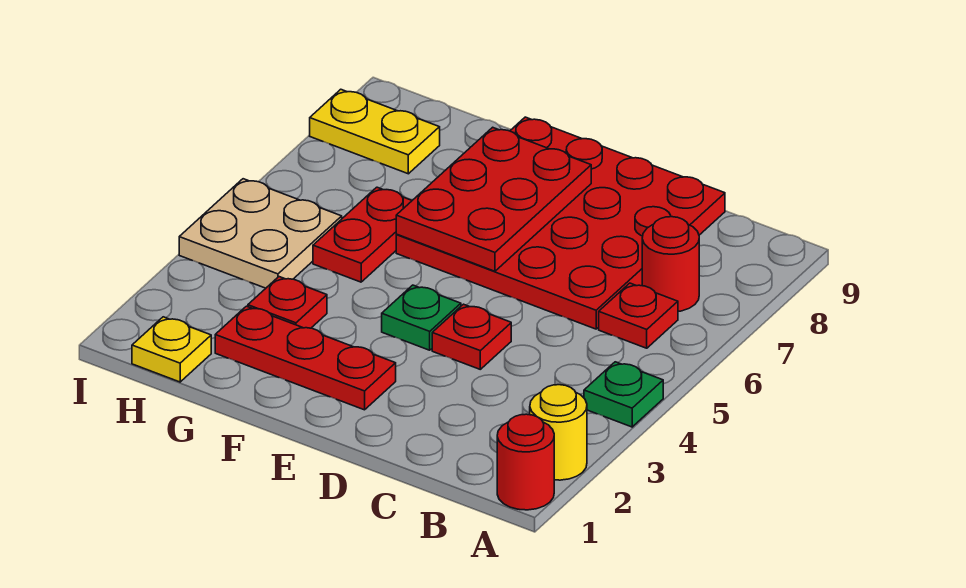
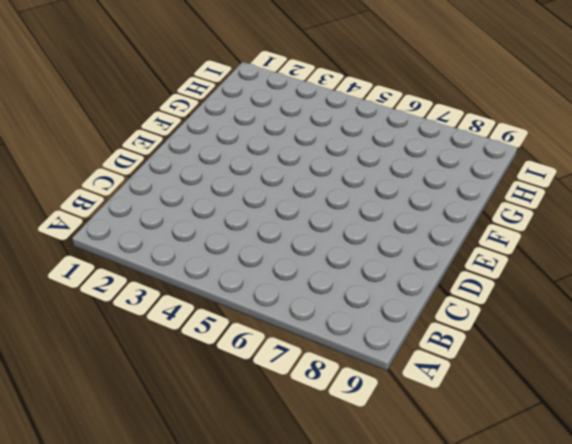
none -> red 1x1 round brick [497,414,554,510]
none -> yellow 1x1 round brick [530,385,587,480]
none -> green 1x1 plate [584,362,663,427]

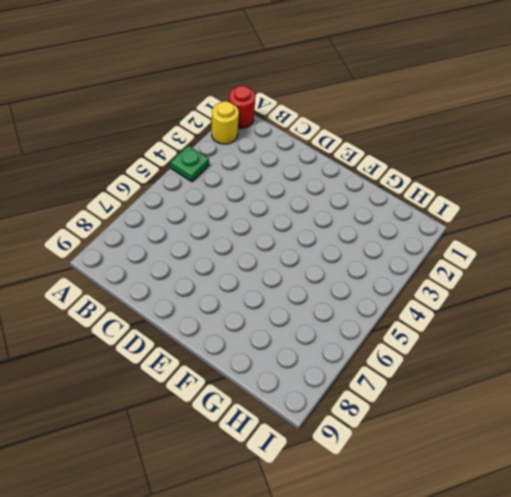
none -> red 1x1 plate [599,283,678,348]
none -> red 1x1 round brick [642,217,699,312]
none -> red 4x4 plate [396,117,725,329]

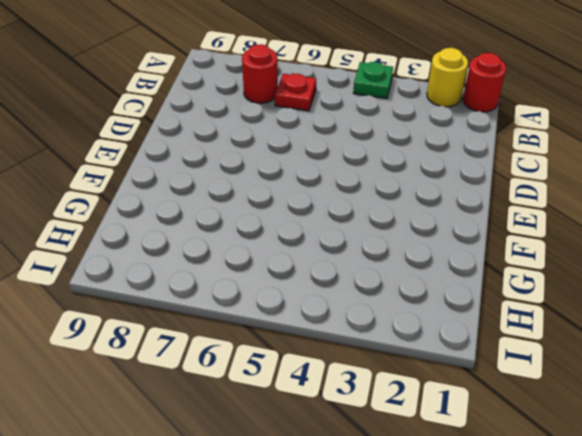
none -> red 4x4 plate [396,117,725,329]
none -> red 1x1 plate [432,304,511,369]
none -> red 1x3 plate [215,306,396,410]

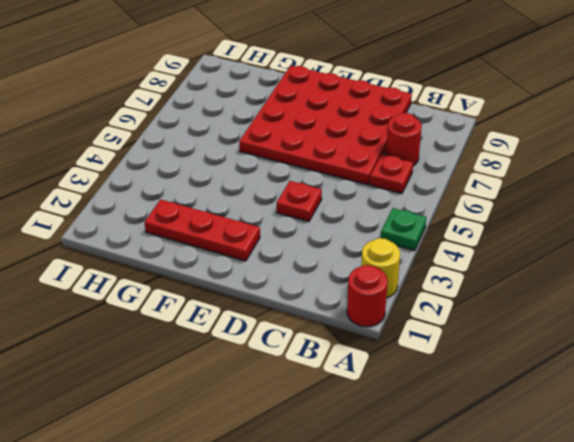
none -> green 1x1 plate [382,285,461,350]
none -> red 1x1 plate [248,277,327,328]
none -> red 1x2 plate [313,187,412,282]

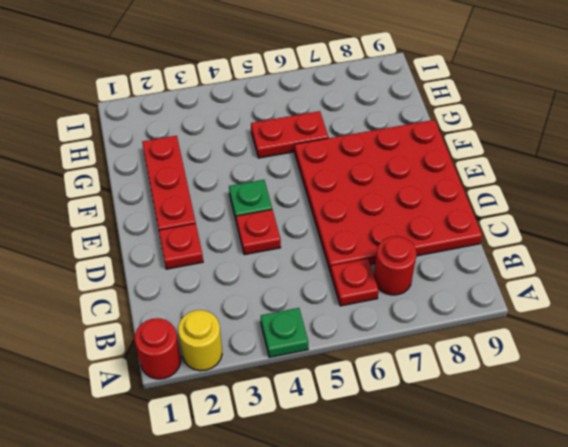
red 1x1 plate [159,224,203,269] -> red 1x1 plate moved to [248,277,327,328]
none -> yellow 1x1 plate [132,317,211,382]
none -> tan 2x2 plate [179,179,342,288]
none -> yellow 1x2 plate [310,89,440,174]

